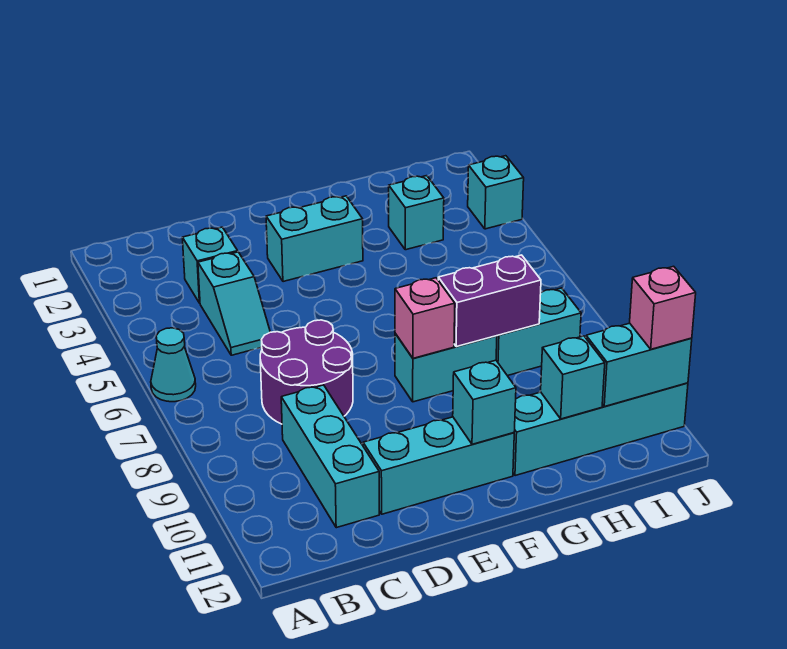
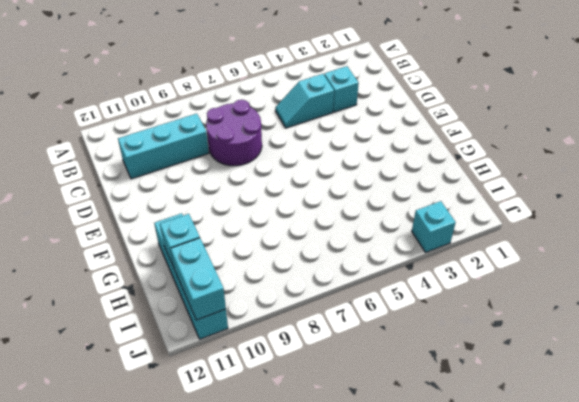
none -> cyan 1x1 cone [151,328,196,402]
none -> cyan 1x3 brick [363,417,514,514]
none -> cyan 1x2 brick [266,196,363,282]

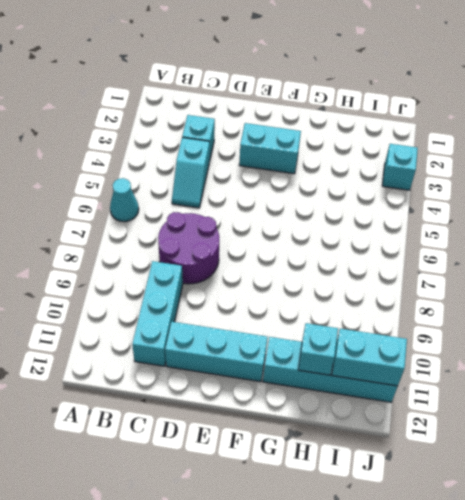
none -> cyan 1x2 brick [395,333,497,402]
none -> cyan 1x1 brick [389,176,444,250]
none -> cyan 1x2 brick [496,288,581,376]

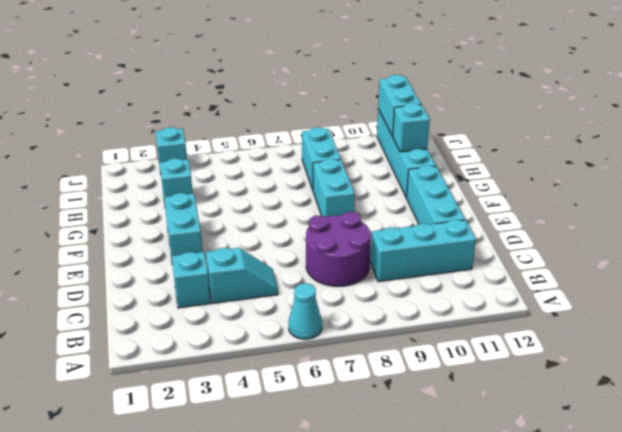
none -> pink 1x1 brick [395,278,455,358]
none -> cyan 1x1 brick [453,360,516,444]
none -> purple 1x2 brick [438,255,541,347]

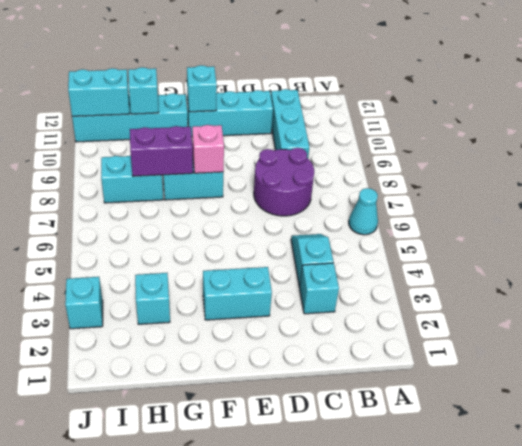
none -> pink 1x1 brick [630,266,696,349]

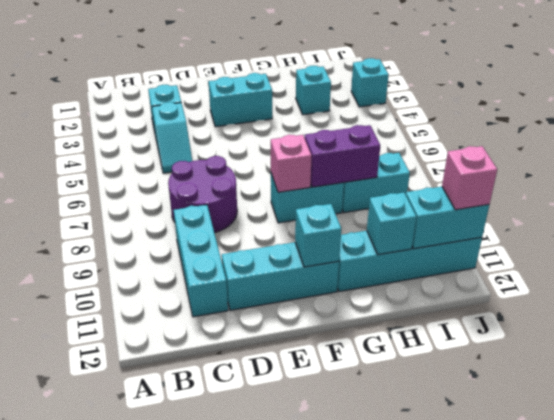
none -> cyan 1x1 cone [151,328,196,402]

